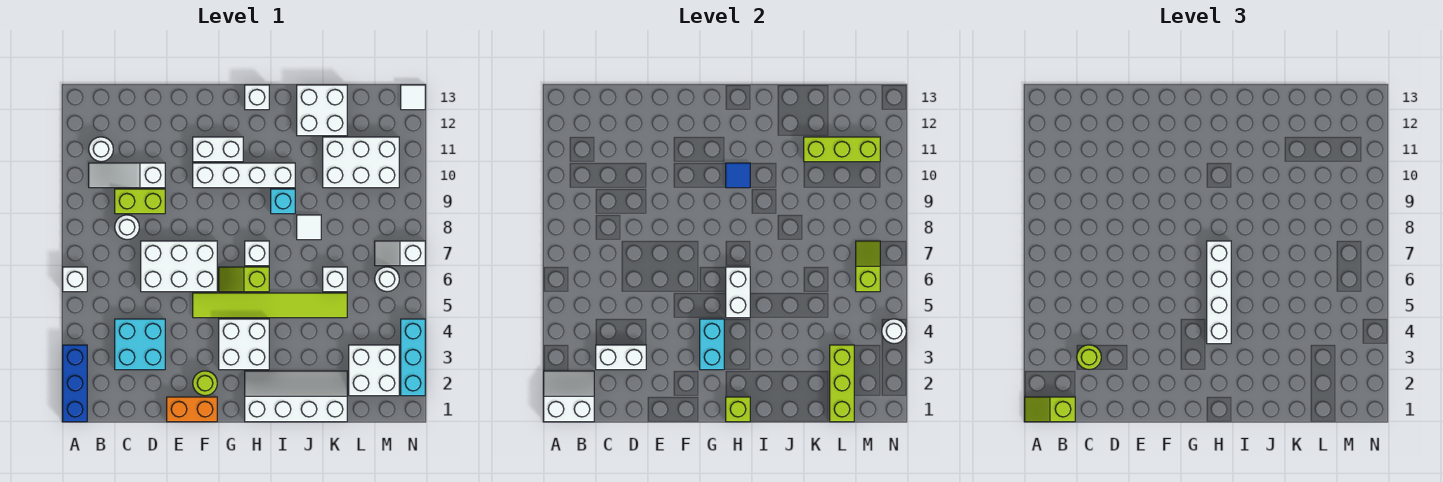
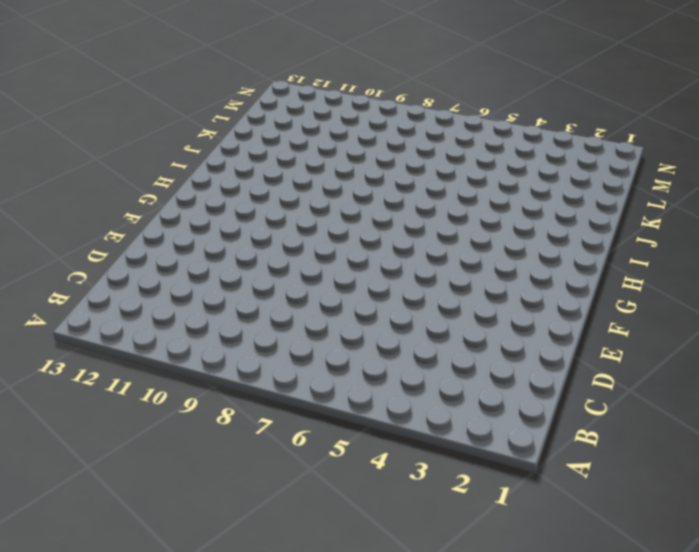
none -> blue 1x3 brick [63,345,87,422]
none -> white 1x1 brick [63,267,87,292]
none -> white 1x3 slope [89,163,165,188]
none -> white 1x1 round brick [89,137,113,162]

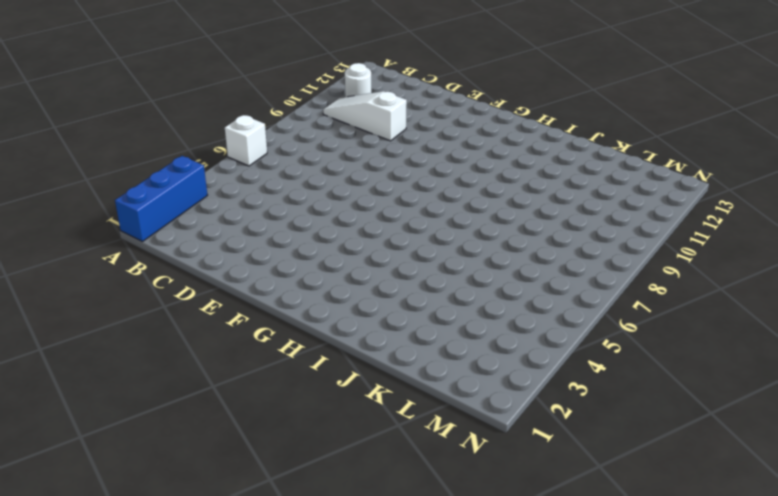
none -> cyan 2x2 brick [115,319,165,370]
none -> white 1x1 round brick [115,215,139,240]
none -> lime 1x2 brick [115,189,165,214]
none -> white 2x3 brick [141,241,217,292]

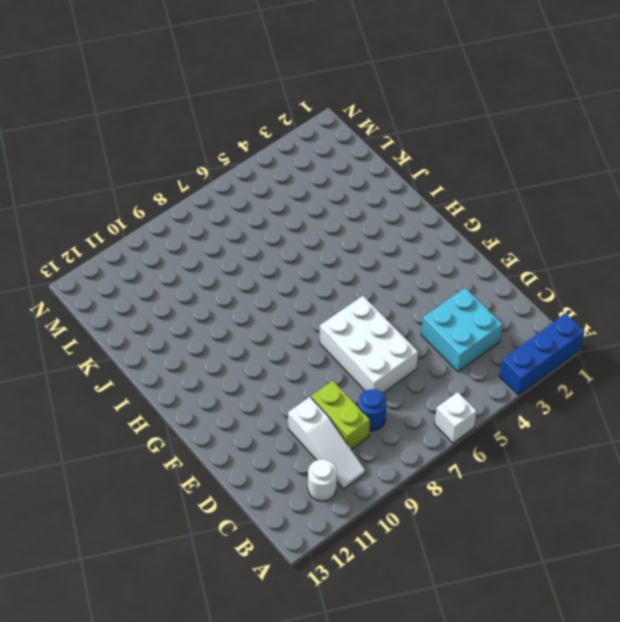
blue 1x1 round brick [358,389,387,431] -> white 1x1 round brick [115,215,139,240]
none -> orange 1x2 brick [167,397,217,422]
none -> lime 1x1 round brick [193,371,217,396]
none -> lime 1x6 tile [193,293,347,318]
none -> white 1x4 brick [193,163,295,188]

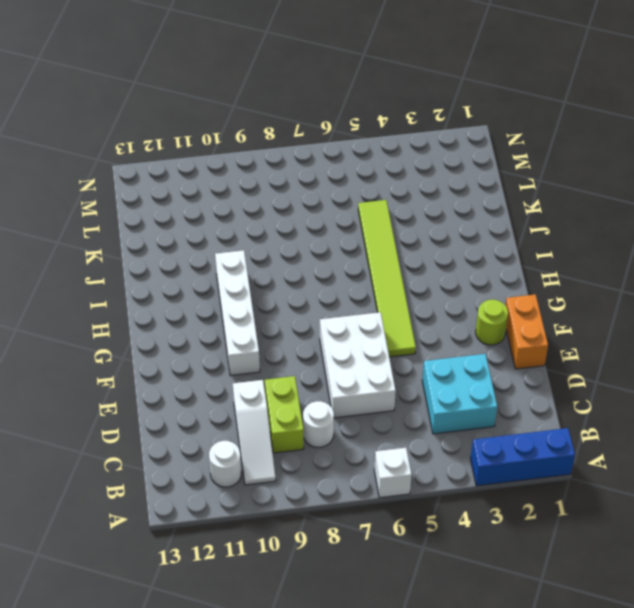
none -> white 1x2 brick [193,137,243,162]
none -> white 2x2 brick [219,319,269,370]
none -> lime 1x2 slope [219,267,269,292]
none -> white 2x4 slope [245,371,347,422]

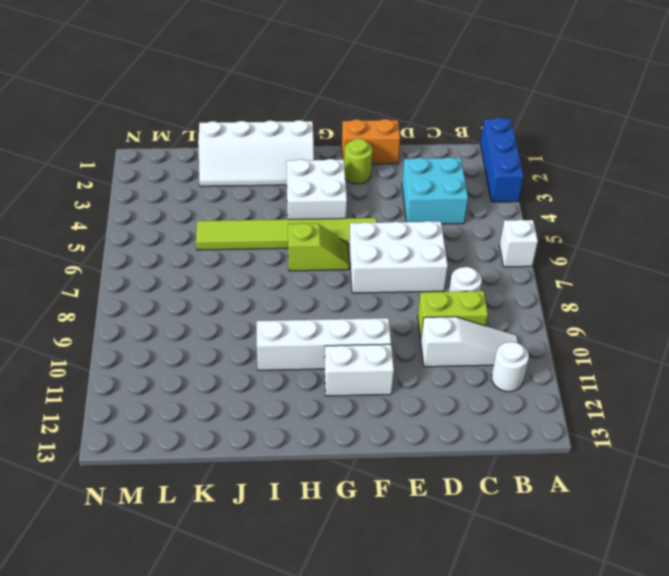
none -> white 1x1 brick [245,241,269,266]
none -> white 1x1 brick [245,85,269,110]
none -> cyan 1x1 brick [271,189,295,214]
none -> white 1x1 tile [297,215,321,240]

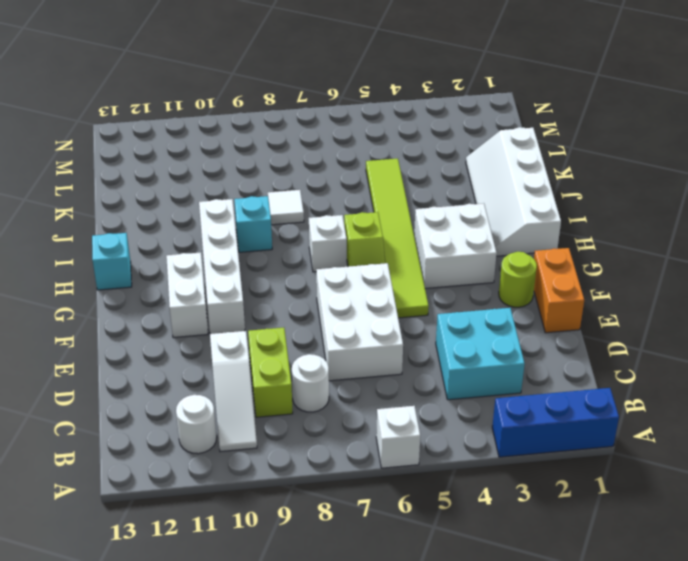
cyan 1x1 brick [92,233,132,290] -> white 1x1 brick [245,85,269,110]
none -> white 2x2 brick [297,85,347,136]
none -> white 1x1 brick [323,267,347,292]
none -> white 2x3 brick [323,137,399,188]
none -> white 2x2 brick [349,345,399,396]

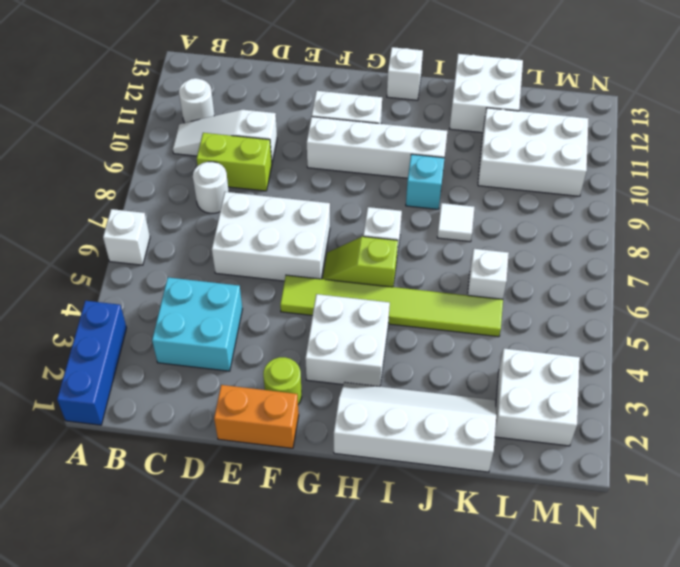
none -> white 1x1 round brick [375,267,399,292]
none -> white 1x2 slope [375,241,425,266]
none -> cyan 1x3 brick [401,319,425,396]
none -> white 1x1 tile [401,85,425,110]

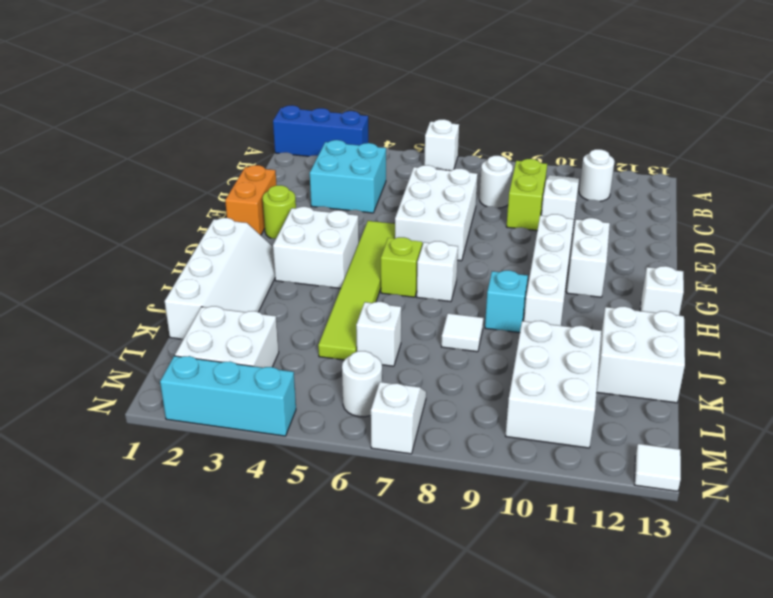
none -> white 2x2 slope [544,371,594,422]
none -> white 1x2 brick [596,345,646,370]
none -> cyan 1x2 brick [700,319,724,370]
none -> lime 1x1 brick [726,397,750,422]

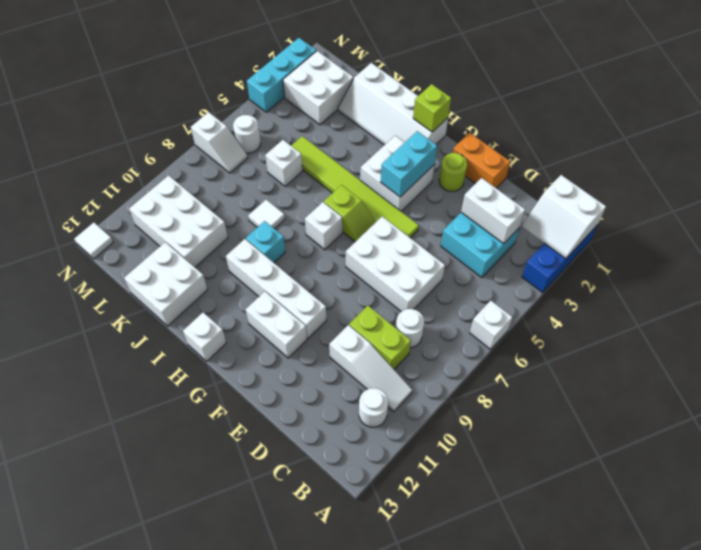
none -> white 1x2 brick [726,267,750,318]
none -> blue 1x1 tile [726,163,750,188]
none -> lime 1x3 brick [804,137,880,162]
none -> lime 1x3 brick [830,345,854,422]

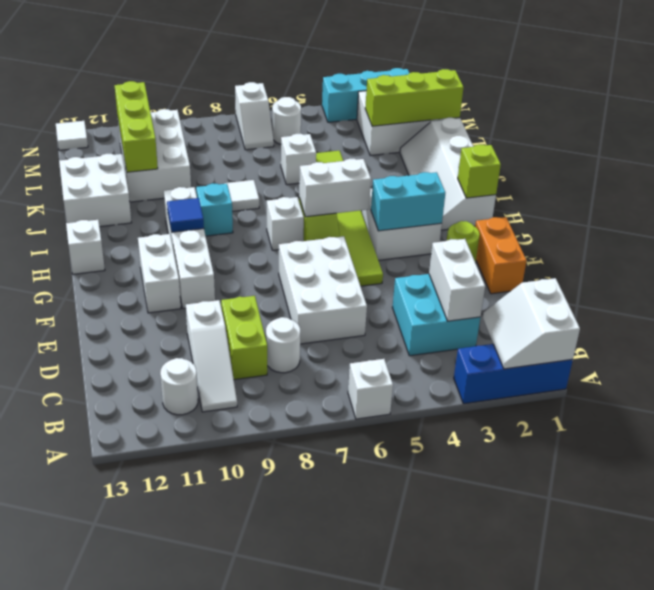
none -> lime 1x2 slope [856,241,880,292]
none -> white 1x1 round brick [882,319,906,344]
none -> lime 1x2 slope [1025,397,1075,422]
none -> lime 1x1 round brick [1077,345,1101,370]

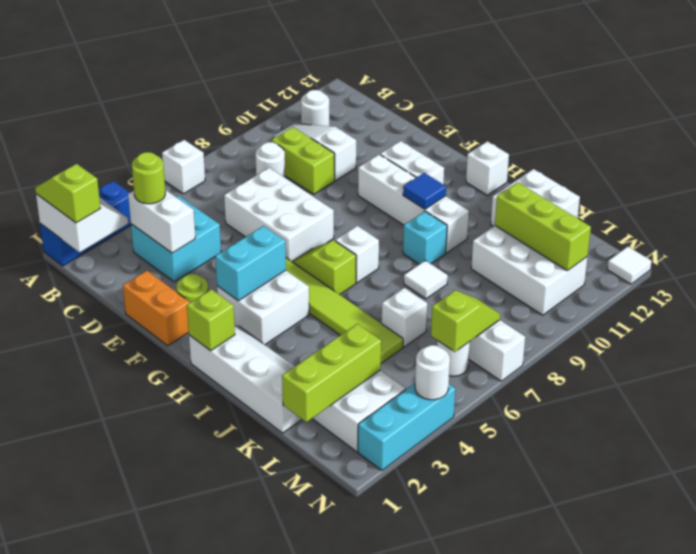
none -> white 1x2 brick [726,267,750,318]
none -> white 1x4 brick [1207,241,1231,344]

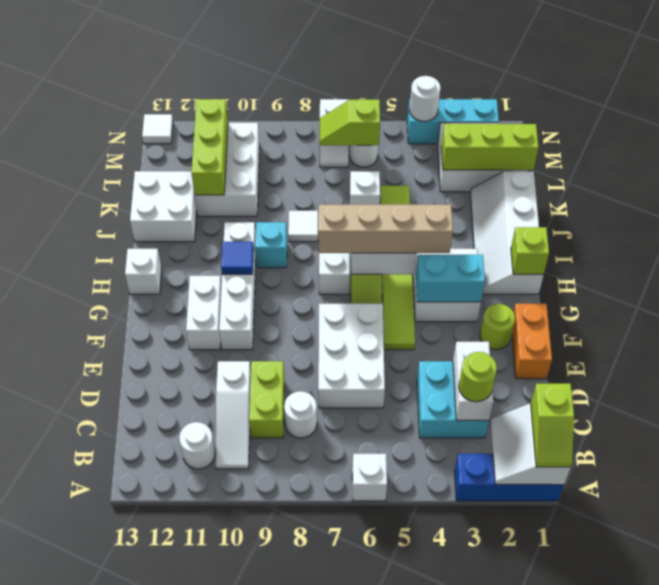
tan 1x4 brick [318,204,453,253] -> white 1x4 brick [1207,241,1231,344]

